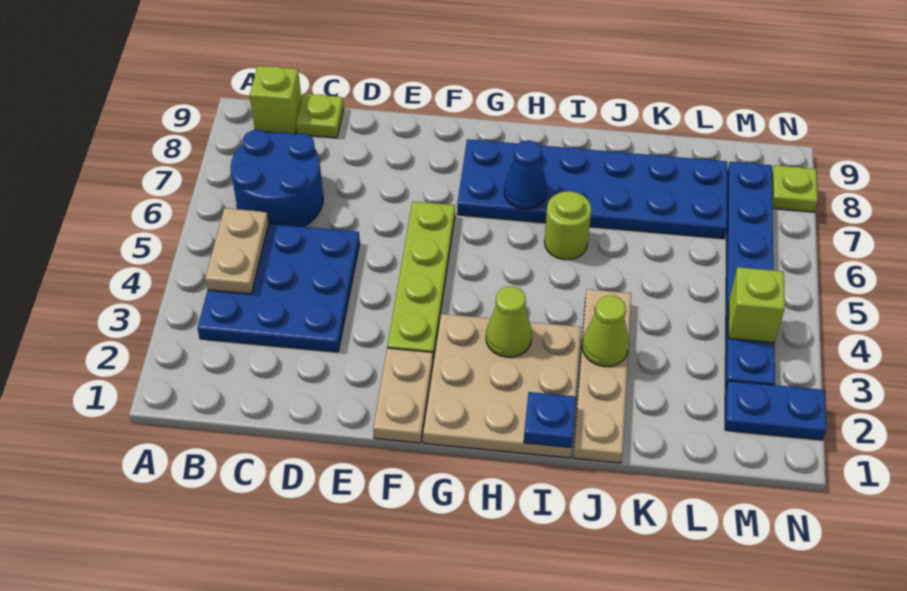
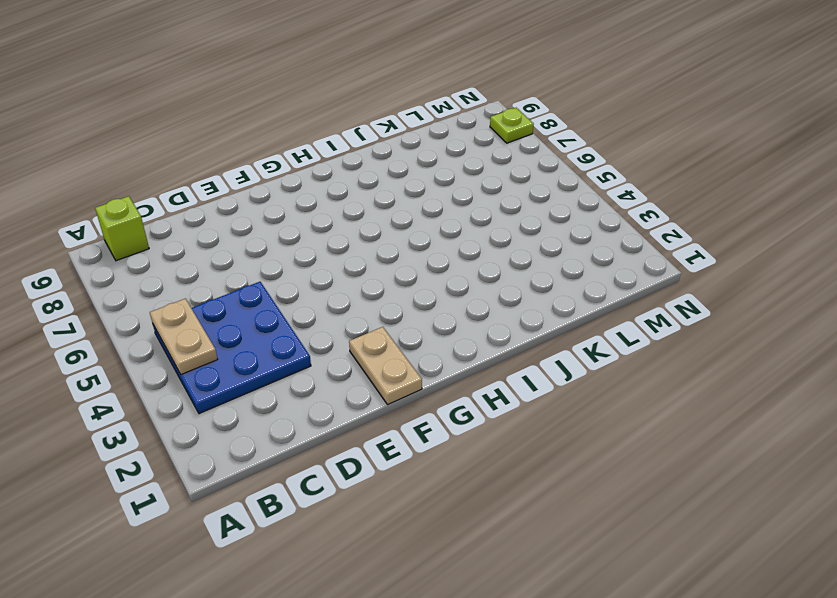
none -> blue 2x2 round brick [231,130,323,227]
none -> lime 1x1 plate [296,94,344,138]
none -> lime 1x4 plate [387,201,455,359]

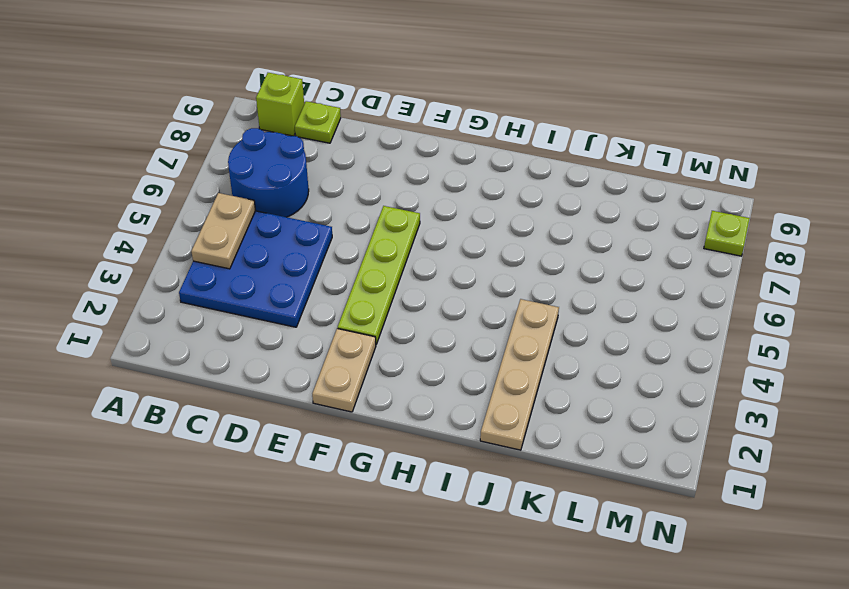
none -> tan 3x3 plate [423,314,581,458]
none -> blue 2x6 plate [457,139,727,239]
none -> lime 1x1 round brick [544,191,591,260]

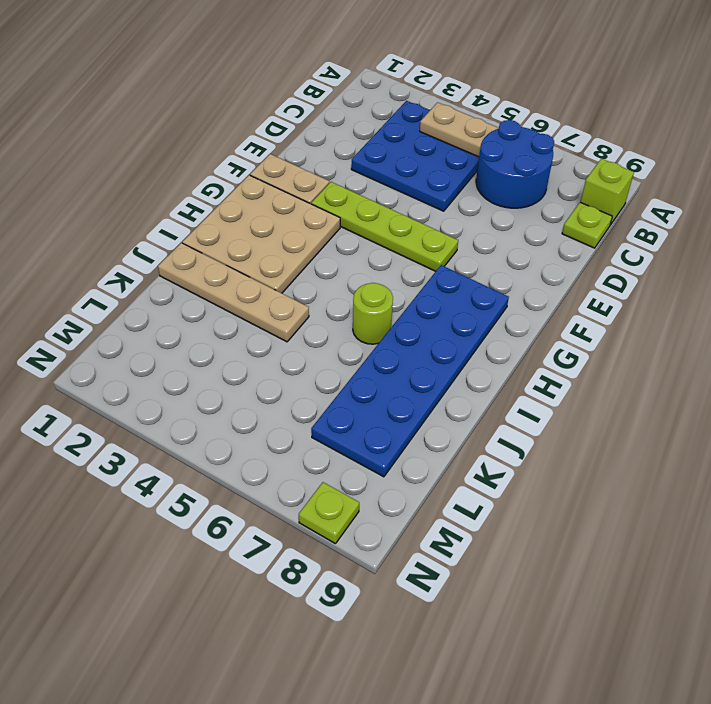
none -> blue 1x2 plate [725,381,827,440]
none -> blue 1x6 plate [725,162,775,389]
none -> lime 1x1 cone [486,286,532,357]

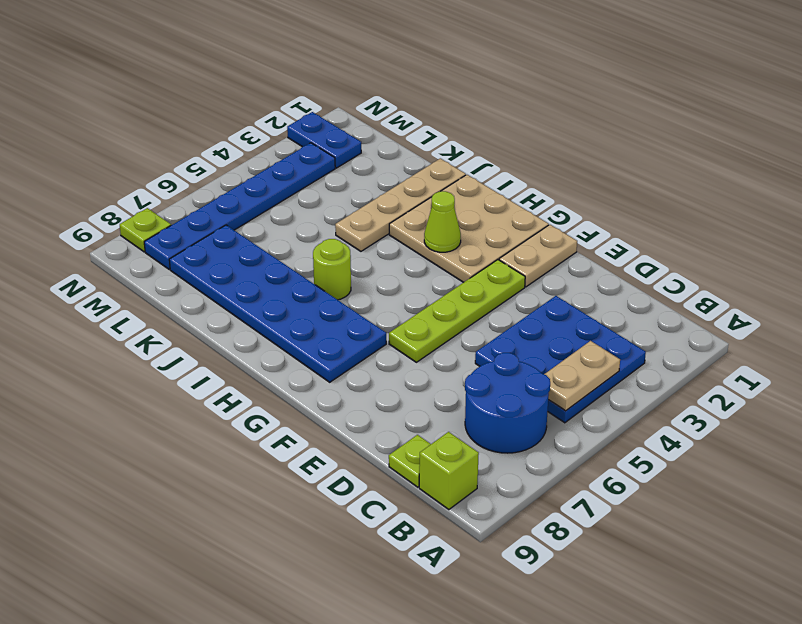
none -> blue 1x1 cone [504,140,547,209]
none -> blue 1x1 plate [524,392,576,448]
none -> lime 1x1 cone [582,295,629,367]

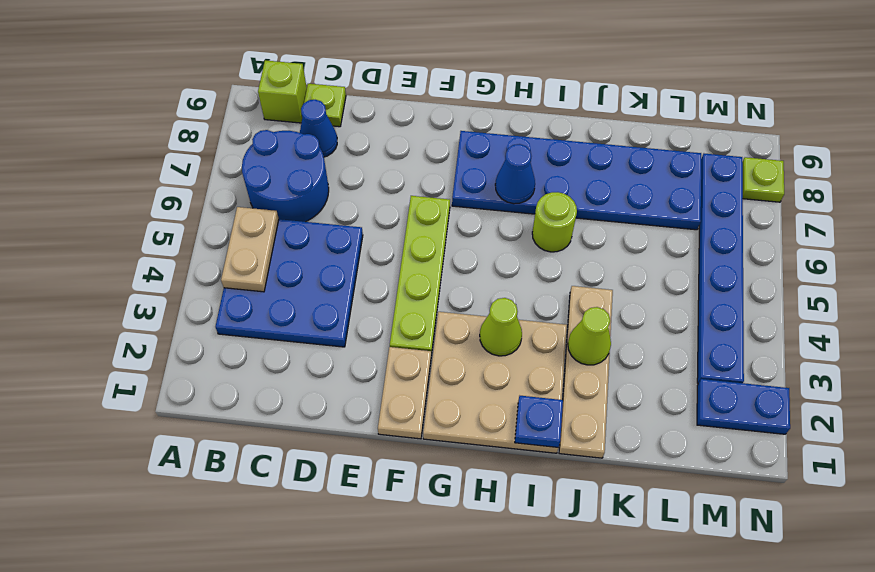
blue 1x1 cone [300,100,337,157] -> none
none -> lime 1x1 brick [728,267,785,343]

